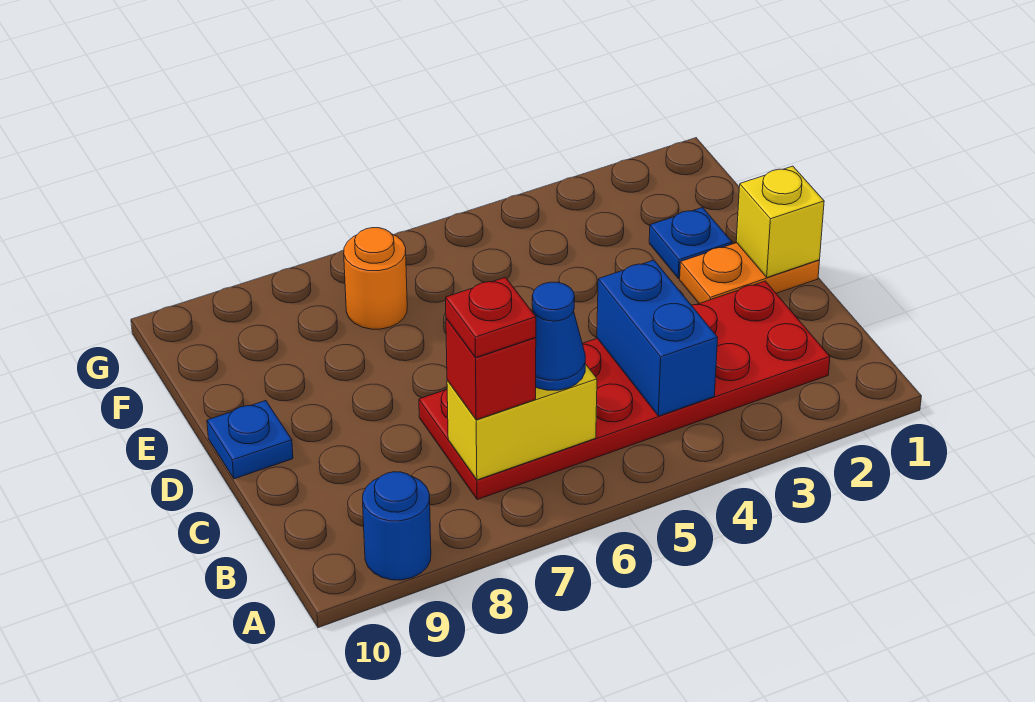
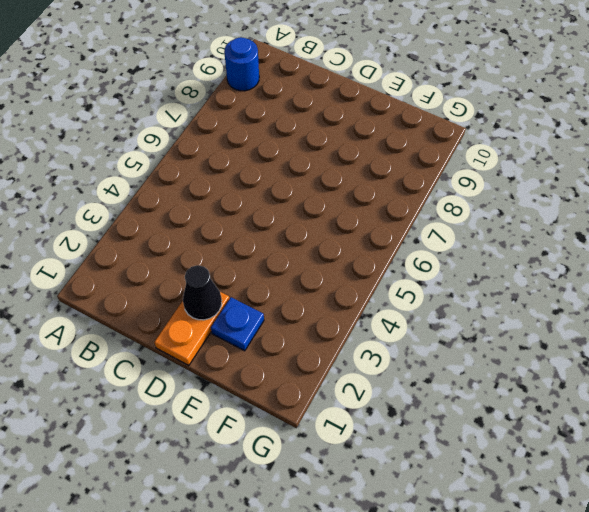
black 1x1 cone [183,265,222,320] -> none
none -> red 2x6 plate [419,281,830,500]
none -> blue 1x1 plate [207,401,293,479]
none -> orange 1x1 round brick [344,228,407,329]

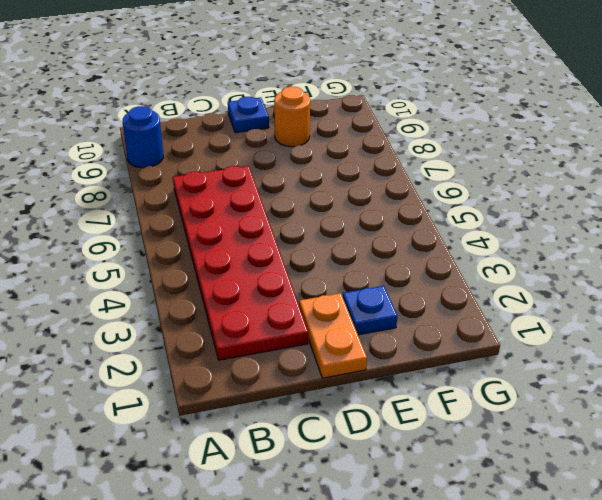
orange 1x1 round brick [274,87,310,147] -> orange 1x1 round brick moved to [344,228,407,329]
none -> blue 1x2 brick [597,260,718,416]
none -> yellow 1x2 brick [447,364,597,480]
none -> yellow 1x1 brick [736,166,824,277]

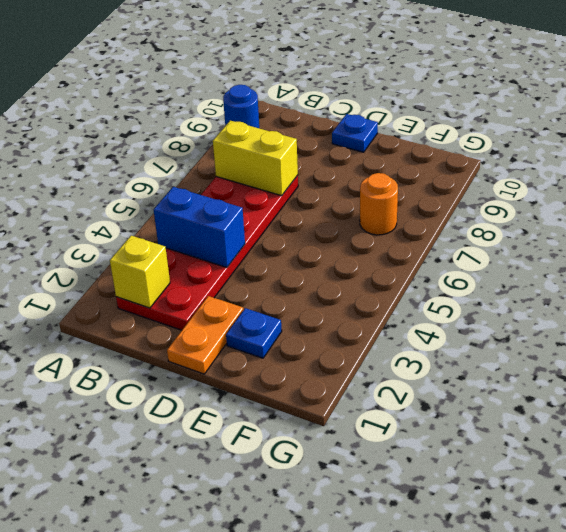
yellow 1x1 brick [110,236,170,308] -> yellow 1x1 brick moved to [736,166,824,277]
yellow 1x2 brick [213,121,298,196] -> yellow 1x2 brick turned to [447,364,597,480]
none -> blue 1x1 cone [532,282,585,390]
none -> red 1x1 brick [446,318,536,420]
none -> red 1x1 plate [446,277,536,357]

